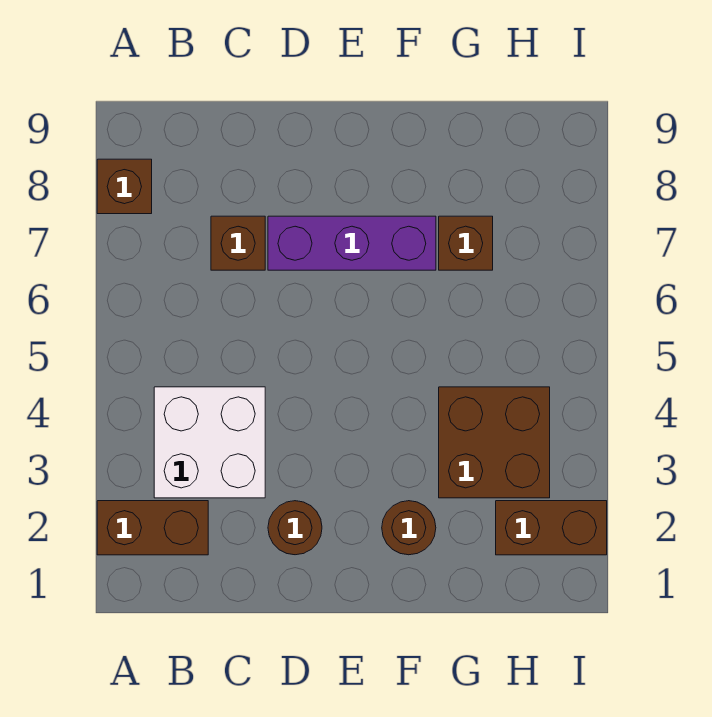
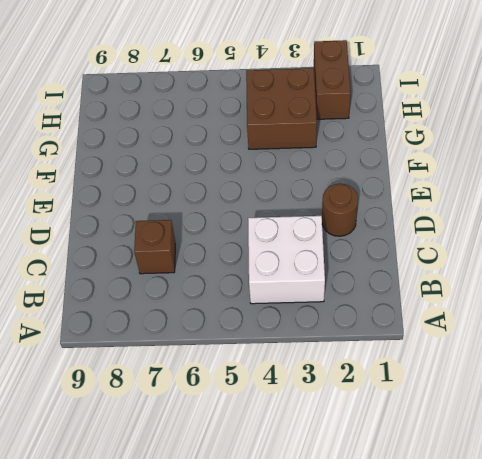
none -> brown 1x2 brick [97,501,208,555]
none -> brown 1x1 brick [97,159,152,214]

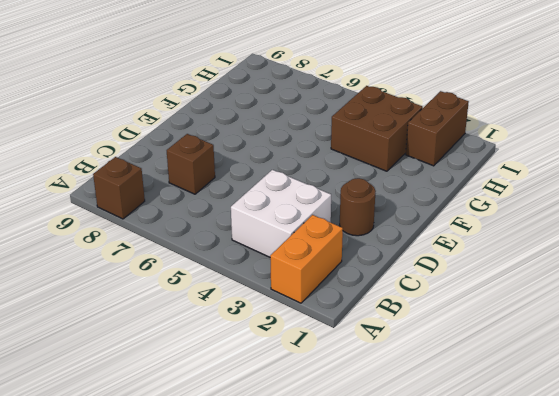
orange 1x2 brick [270,215,343,303] -> brown 1x2 brick [97,501,208,555]
none -> purple 1x3 brick [268,216,436,270]
none -> brown 1x1 round brick [382,501,436,555]

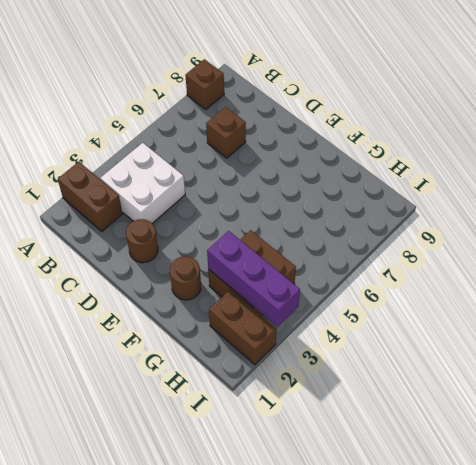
purple 1x3 brick [207,231,300,327] -> purple 1x3 brick moved to [268,216,436,270]
none -> brown 1x1 brick [439,216,493,270]

